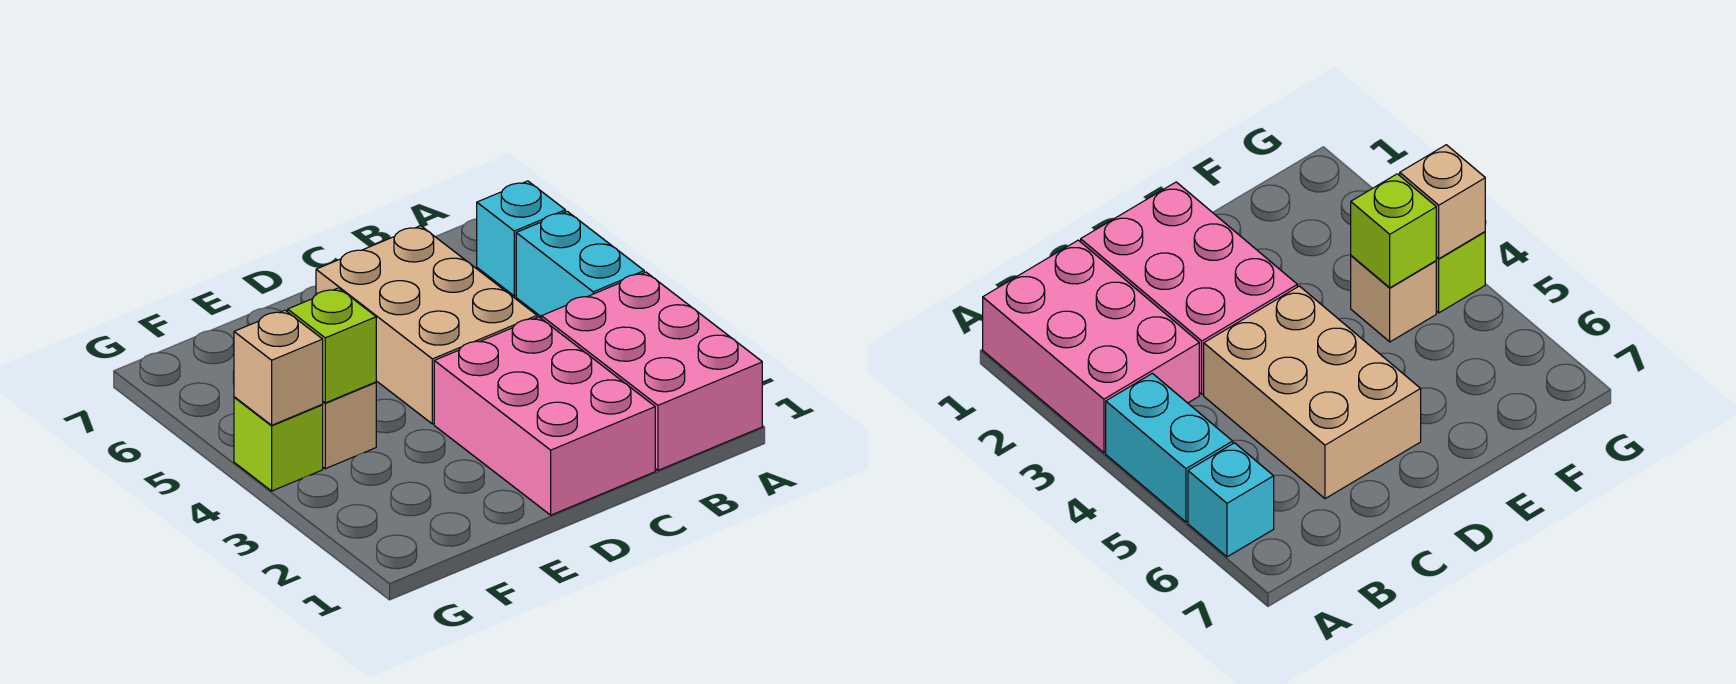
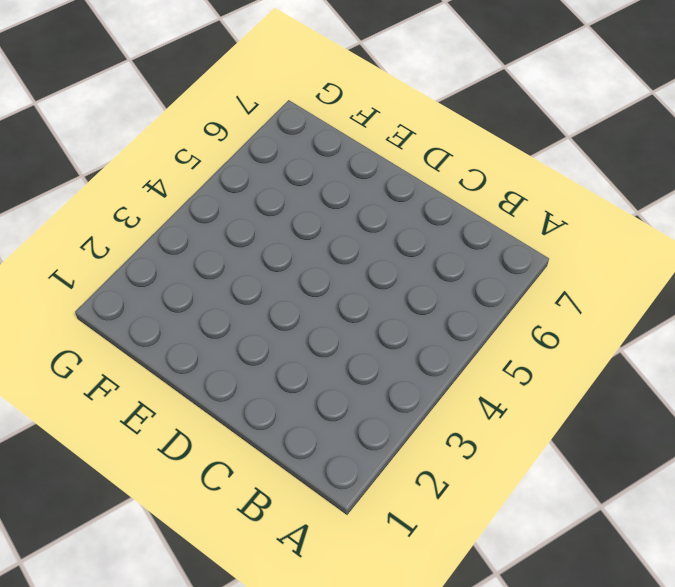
none -> pink 2x3 brick [541,272,762,470]
none -> cyan 1x2 brick [516,211,644,316]

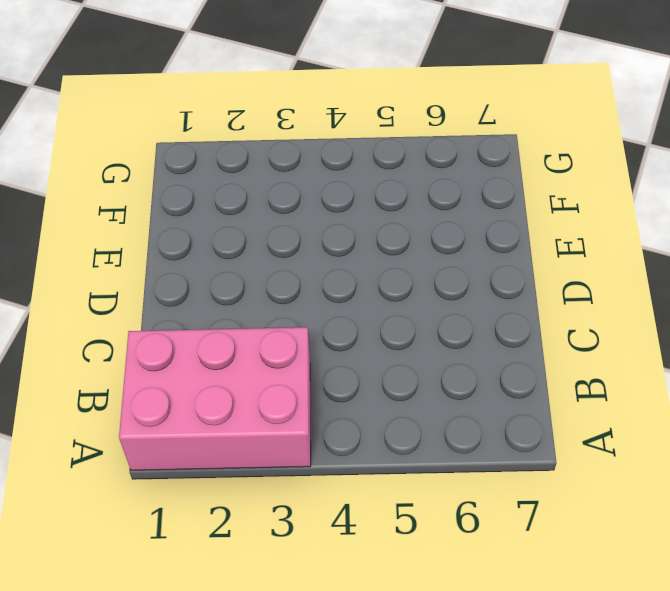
none -> cyan 1x2 brick [516,211,644,316]
none -> cyan 1x1 brick [477,181,565,296]

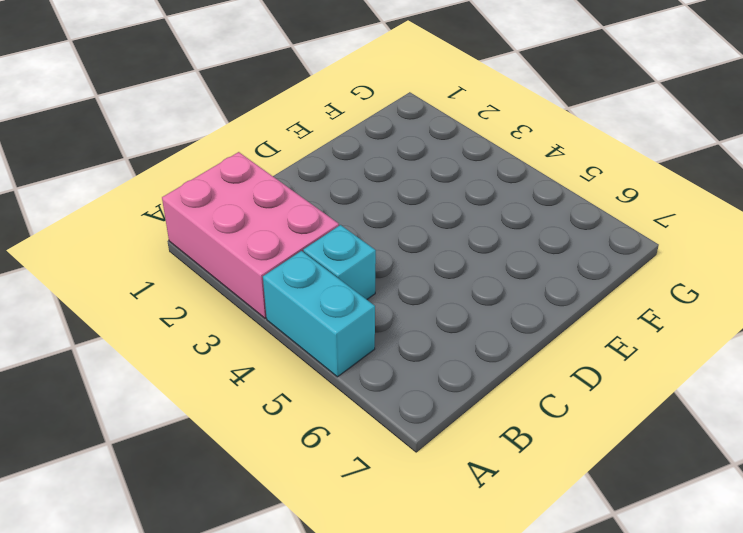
cyan 1x1 brick [303,225,376,299] -> cyan 1x1 brick moved to [477,181,565,296]
none -> pink 2x3 brick [434,317,655,515]
none -> tan 2x3 brick [316,226,537,424]

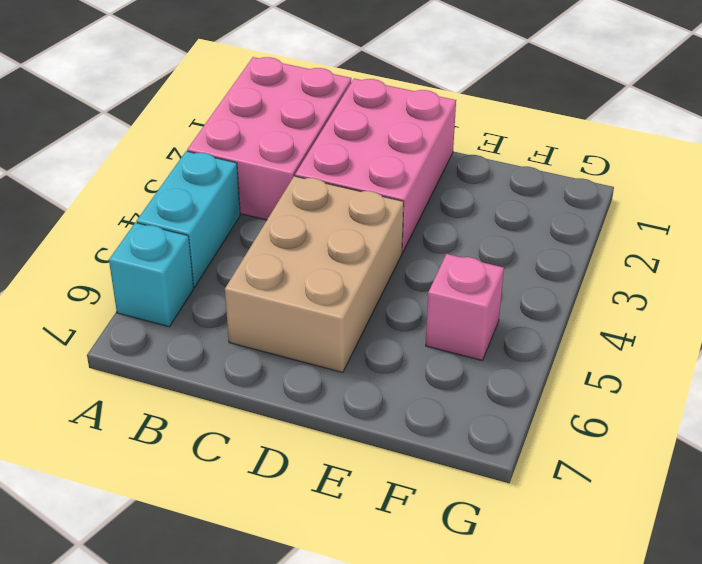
pink 1x1 brick [426,254,504,360] -> none
none -> tan 1x1 brick [322,382,376,469]
none -> lime 1x1 brick [234,397,323,491]

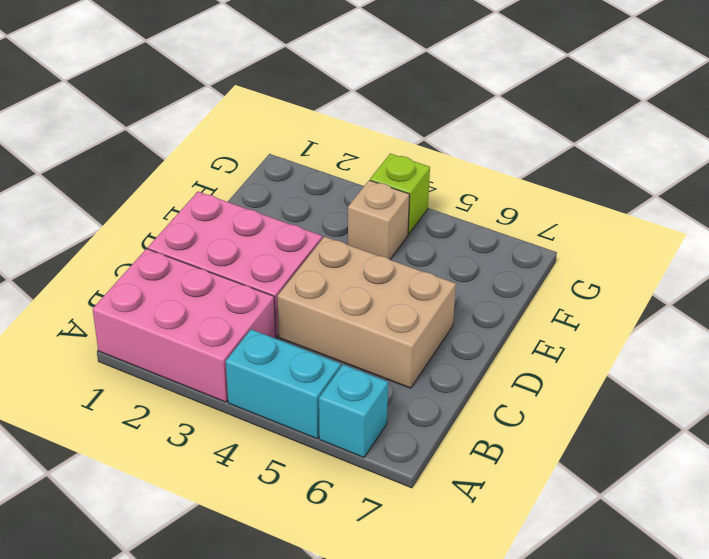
none -> lime 1x1 brick [288,288,376,403]
none -> tan 1x1 brick [234,310,323,425]

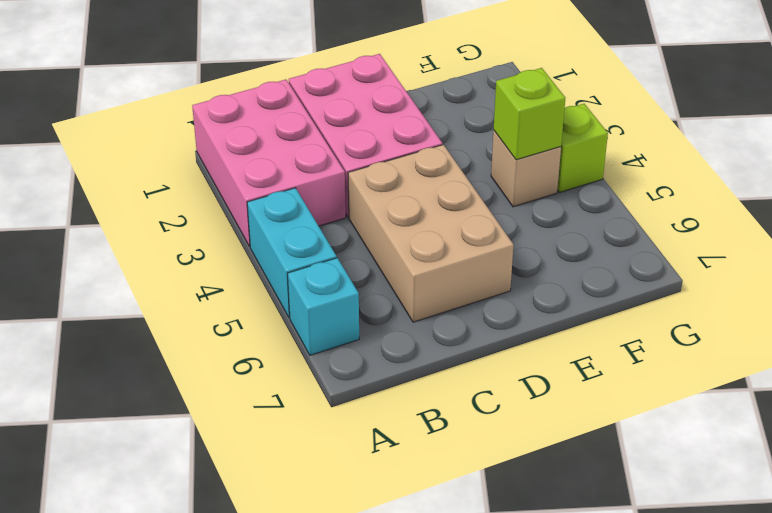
none -> tan 1x1 brick [234,310,323,425]

